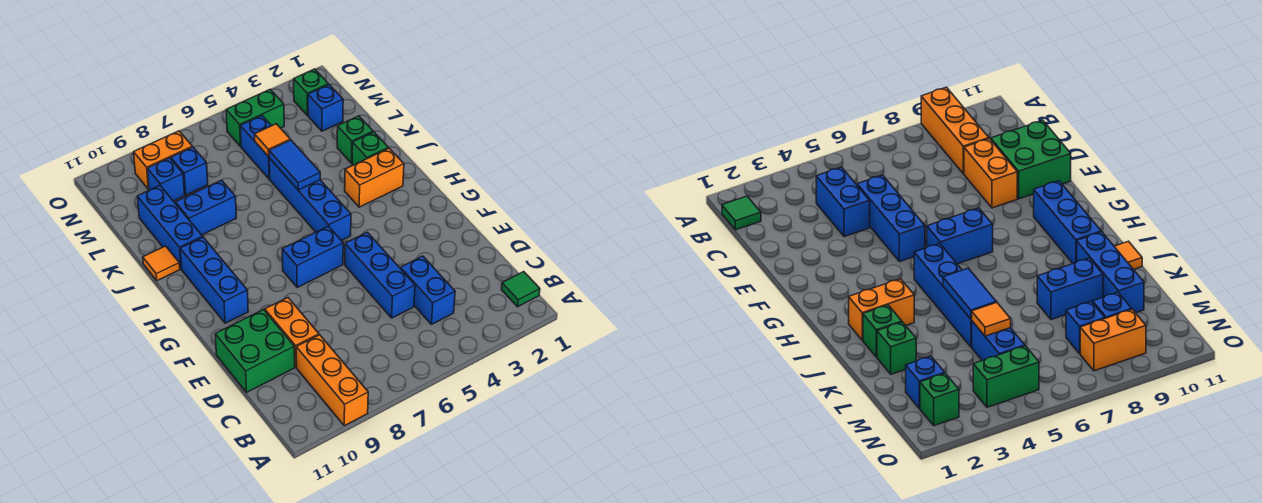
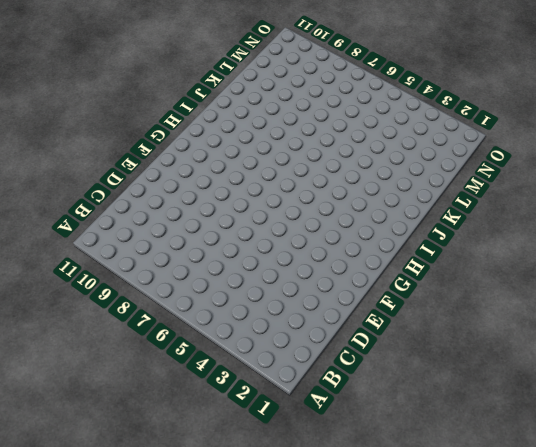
none -> orange 1x3 brick [296,335,368,426]
none -> green 1x1 tile [502,272,540,307]
none -> blue 1x2 brick [401,256,455,324]

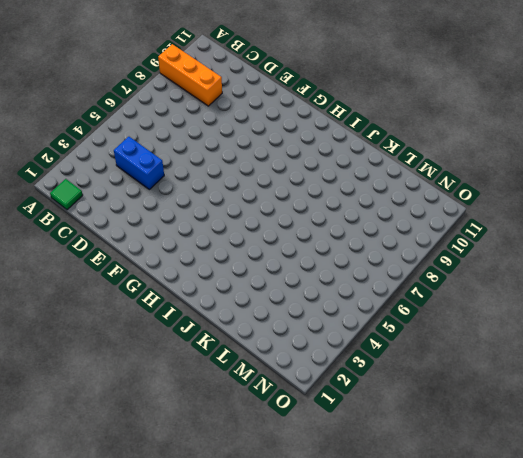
none -> blue 1x3 brick [345,232,415,318]
none -> orange 1x2 brick [265,298,319,367]
none -> green 2x2 brick [215,310,295,393]

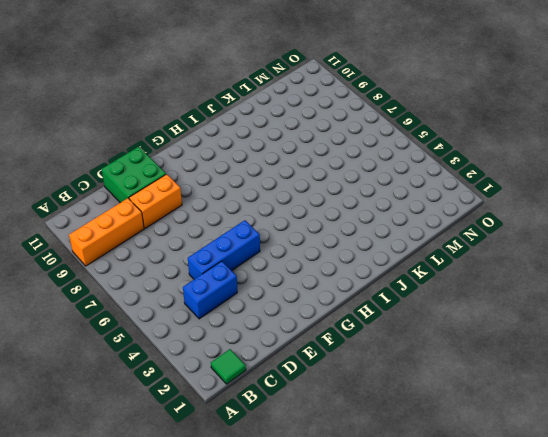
none -> blue 1x2 brick [282,226,343,287]
none -> blue 1x3 brick [180,237,248,323]
none -> blue 1x4 brick [269,158,351,241]

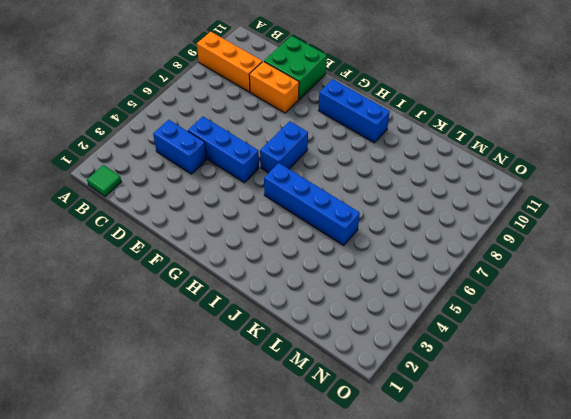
none -> orange 1x2 brick [345,148,404,207]
none -> green 1x1 brick [352,132,388,165]
none -> blue 1x3 brick [137,186,203,269]

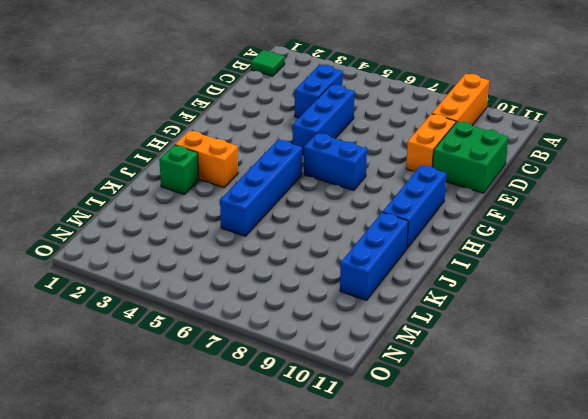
none -> orange 1x1 tile [143,246,180,281]
none -> green 1x1 brick [337,116,373,163]
none -> blue 1x2 brick [175,180,236,235]

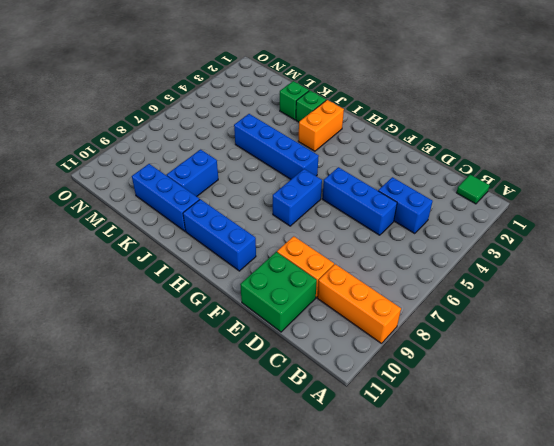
none -> orange 1x1 tile [143,246,180,281]
none -> blue 1x2 brick [240,116,271,179]
none -> blue 1x1 brick [308,85,343,131]

